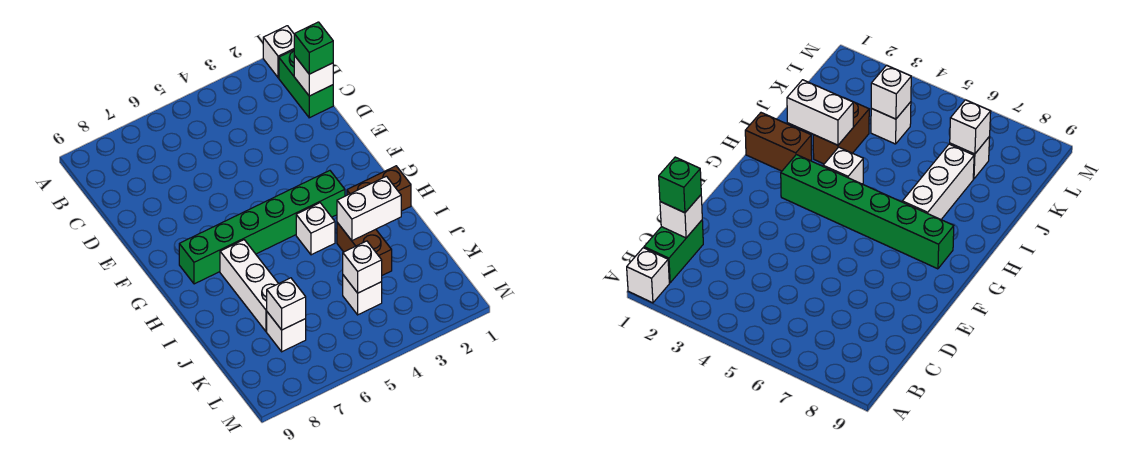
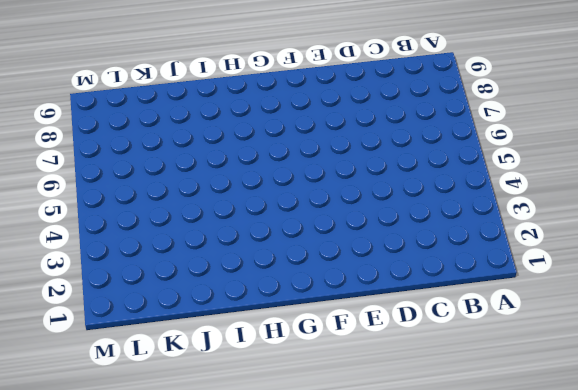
none -> white 1x1 brick [263,26,294,78]
none -> green 1x2 brick [279,50,333,118]
none -> green 1x6 brick [179,171,345,284]

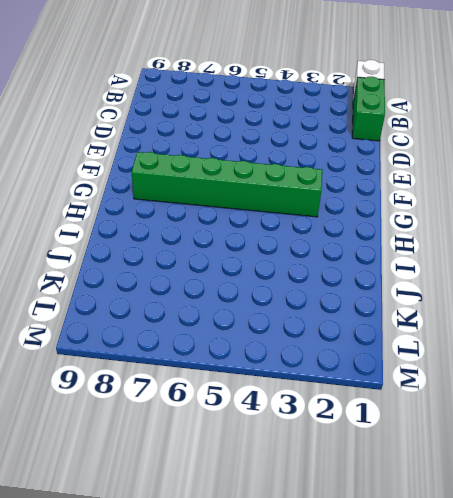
none -> brown 1x2 brick [347,166,411,211]
none -> white 1x1 brick [296,203,335,255]
none -> white 1x3 brick [220,240,278,332]

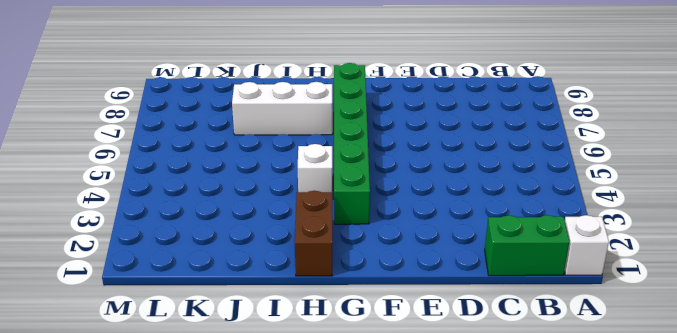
none -> brown 1x2 brick [337,222,392,275]
none -> white 1x1 brick [343,275,382,315]
none -> white 1x1 brick [267,312,306,352]

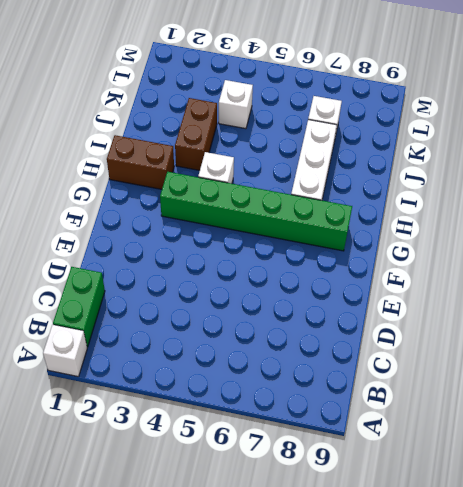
none -> white 1x1 brick [294,56,333,96]
none -> white 1x2 brick [337,176,401,241]
none -> white 1x1 brick [343,241,382,293]

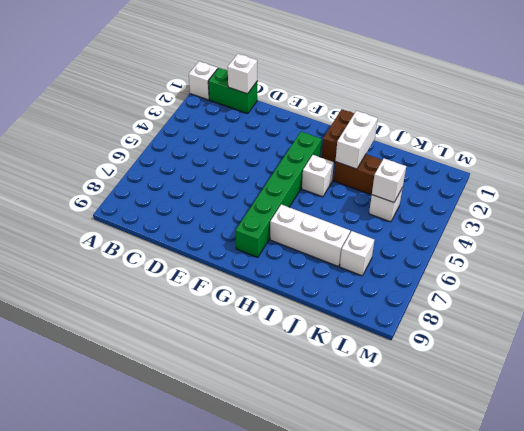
none -> white 1x1 brick [267,278,306,330]
none -> green 1x1 brick [294,22,333,74]

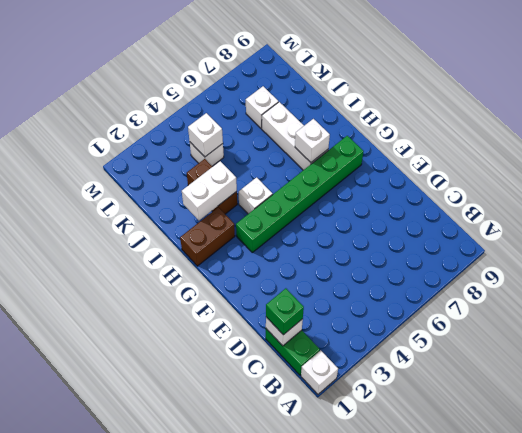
white 1x1 brick [295,119,330,162] -> white 1x1 brick moved to [267,278,306,330]

